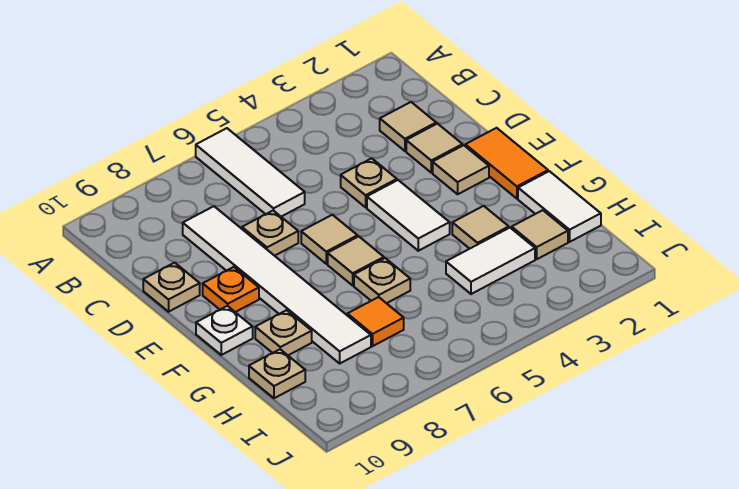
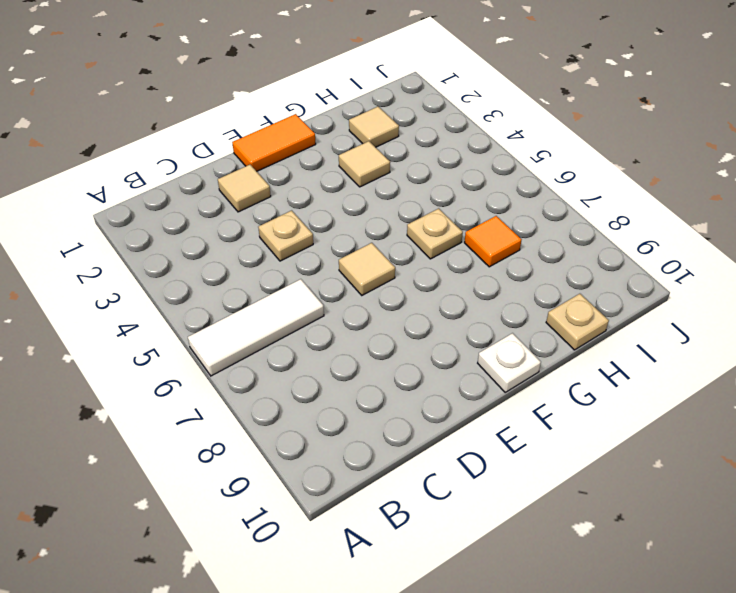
none -> tan 1x1 tile [380,102,436,151]
none -> white 1x6 tile [183,206,371,363]
none -> tan 1x1 plate [242,211,298,256]

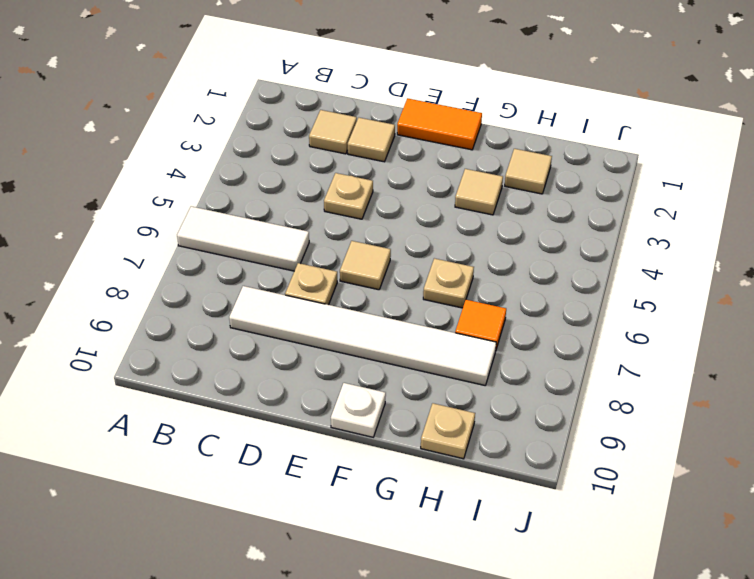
none -> tan 1x1 plate [143,263,200,312]
none -> tan 1x1 tile [433,145,489,194]
none -> white 1x2 tile [367,180,450,251]

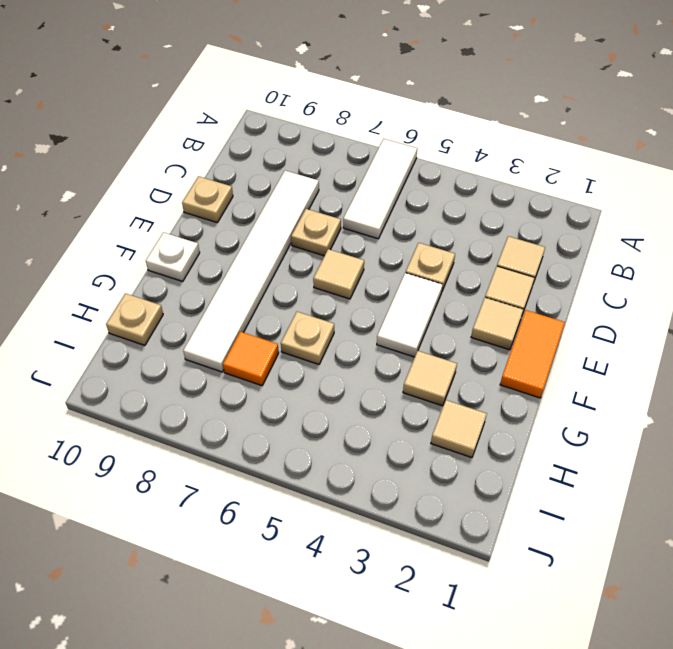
none -> orange 1x1 plate [203,267,259,312]
none -> tan 1x1 tile [328,236,384,285]
none -> white 1x2 tile [518,171,601,242]

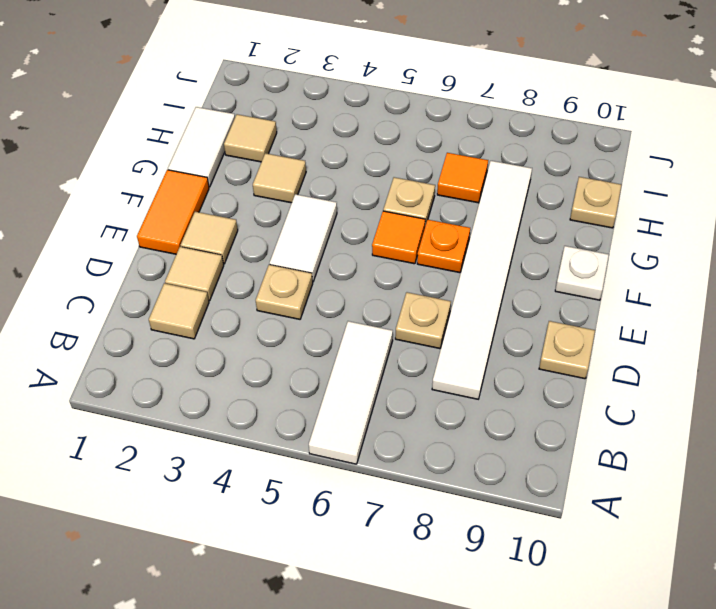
orange 1x1 tile [372,211,425,264] -> tan 1x1 tile [328,236,384,285]
orange 1x1 plate [417,220,470,273] -> orange 1x1 plate moved to [203,267,259,312]
none -> tan 1x1 tile [301,215,358,264]
none -> tan 1x1 plate [255,310,312,355]
none -> white 1x2 tile [446,228,535,294]

